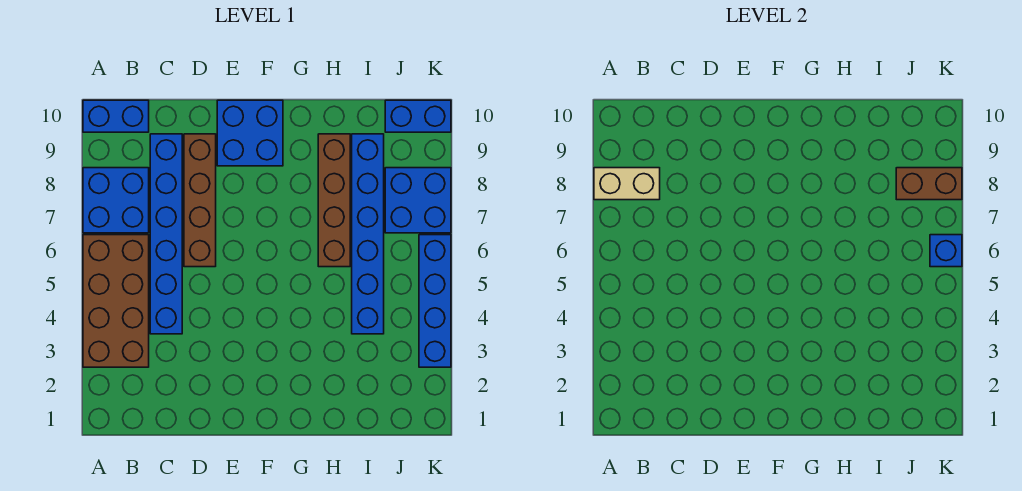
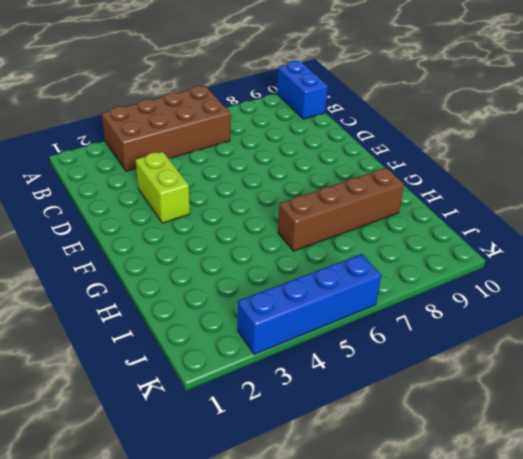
lime 1x2 brick [136,152,190,223] -> none
none -> blue 2x2 brick [83,168,149,233]
none -> blue 1x6 brick [150,134,182,334]
none -> brown 1x4 brick [184,134,216,267]

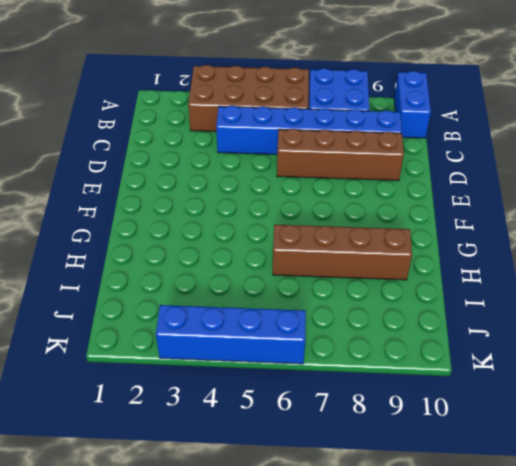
none -> blue 2x2 brick [217,100,283,166]
none -> blue 1x6 brick [352,134,384,334]
none -> blue 2x2 brick [385,168,451,233]

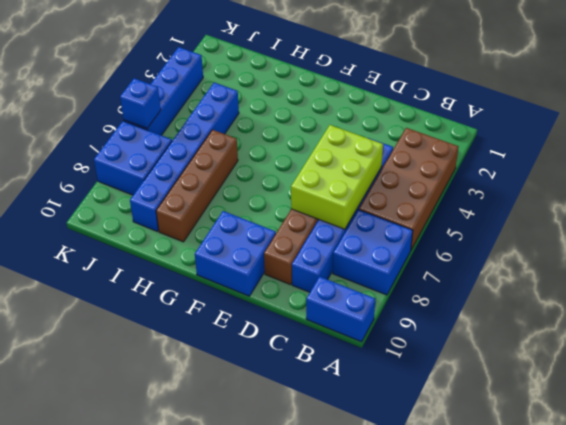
lime 2x3 brick [291,125,383,229] -> none
none -> blue 1x2 brick [385,100,451,132]
none -> tan 1x2 brick [594,168,660,200]
none -> brown 1x2 brick [896,168,962,200]

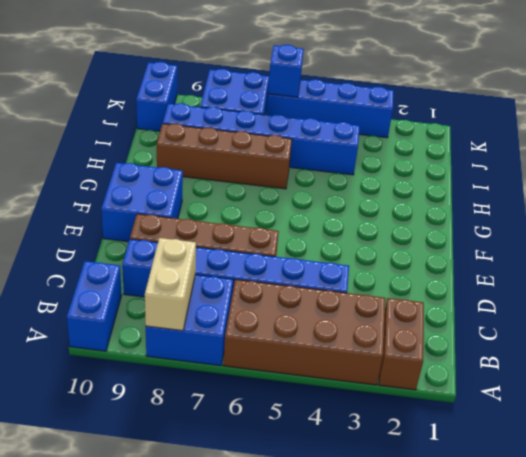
brown 1x2 brick [379,298,424,390] -> brown 1x2 brick moved to [896,168,962,200]

